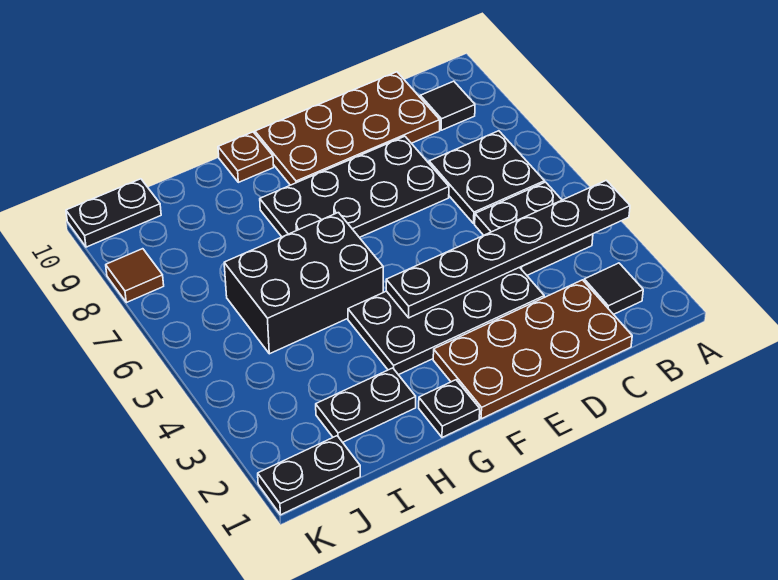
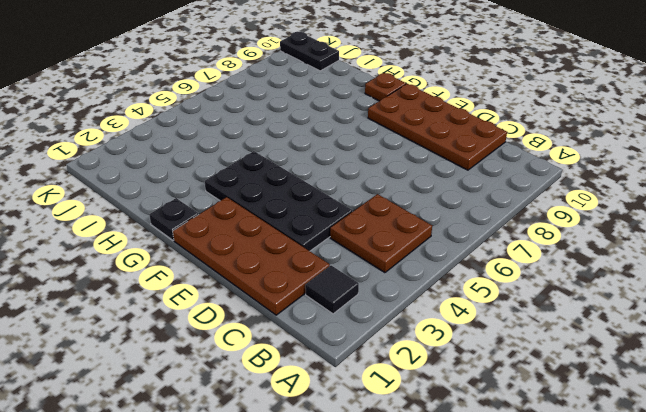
brown 2x2 plate [330,194,432,273] -> black 2x2 plate [475,182,593,275]
none -> black 2x2 plate [429,131,544,223]
none -> black 1x1 tile [420,81,475,130]
none -> black 2x4 plate [260,136,449,238]

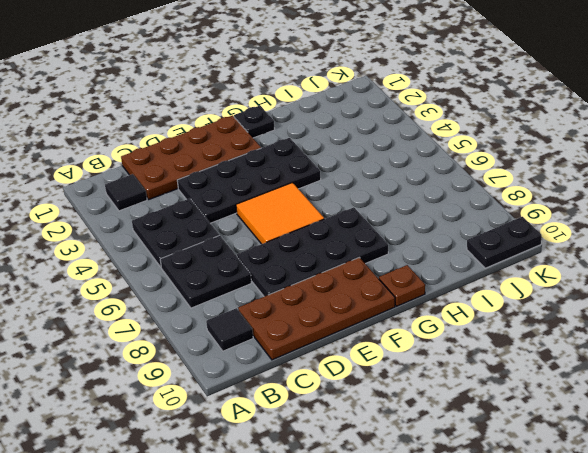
orange 2x2 tile [236,183,324,244] -> none
none -> black 2x3 brick [224,213,383,354]
none -> black 1x2 plate [316,368,416,442]
none -> black 1x2 plate [258,436,360,515]

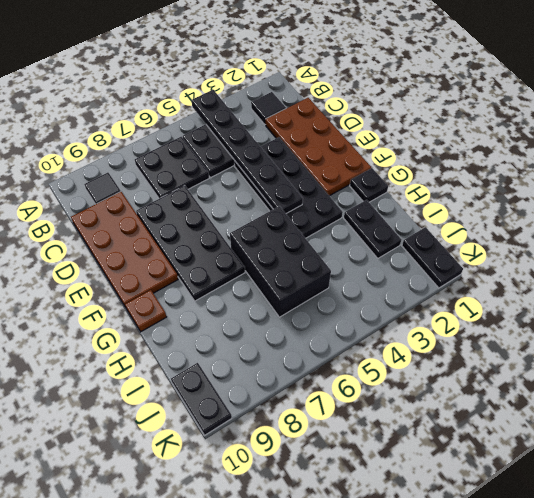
none -> brown 1x1 tile [106,249,164,303]

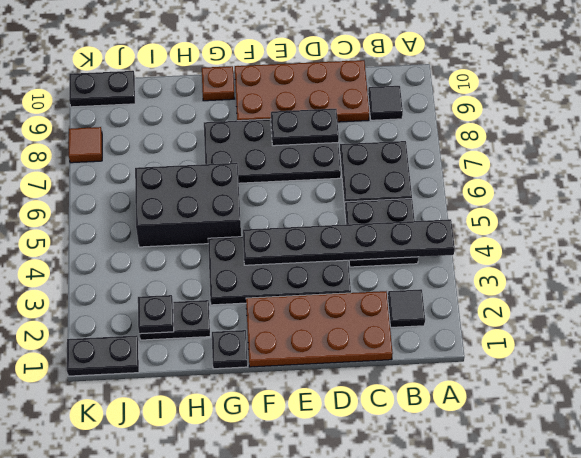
black 1x2 plate [271,109,339,146] -> none
black 1x1 plate [138,295,174,334] -> none

